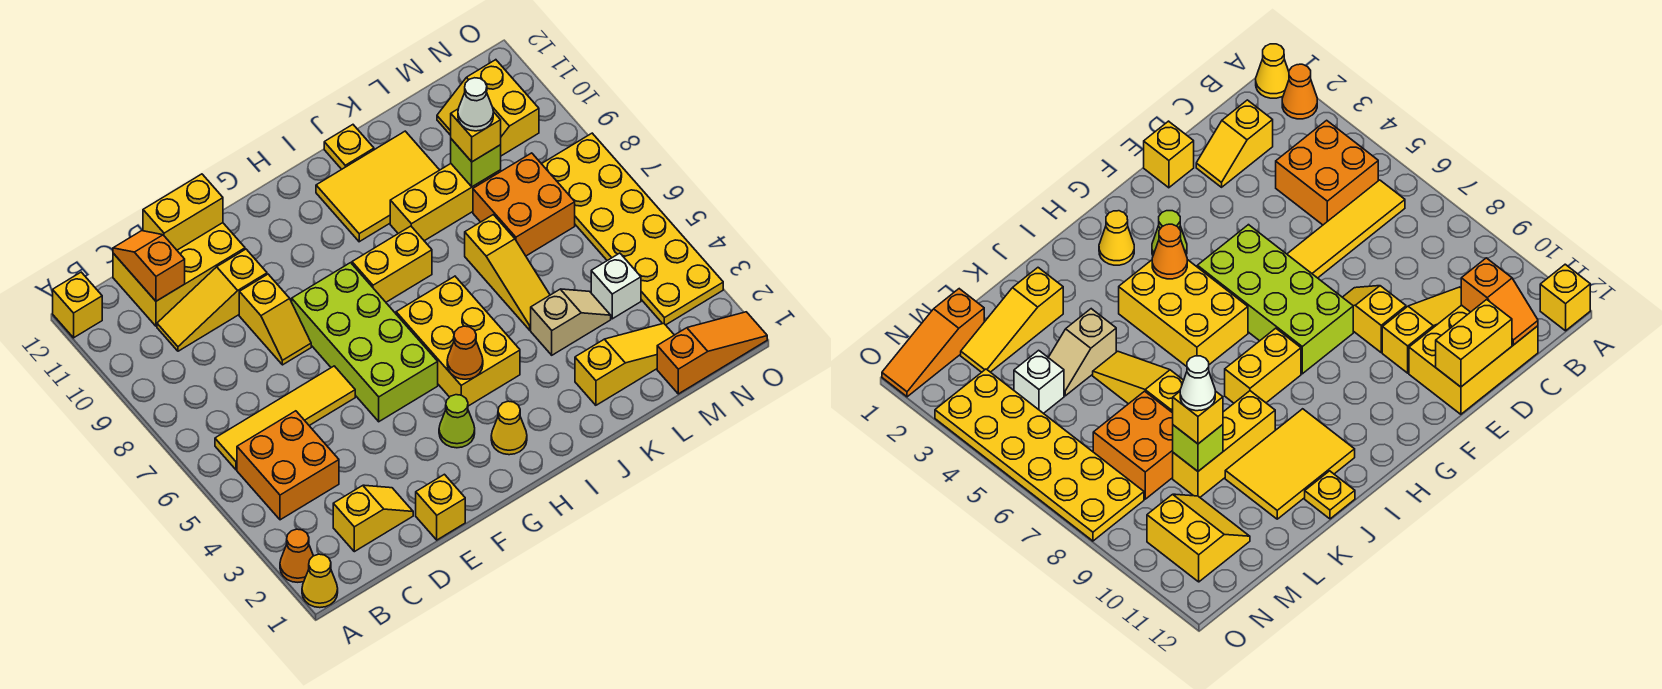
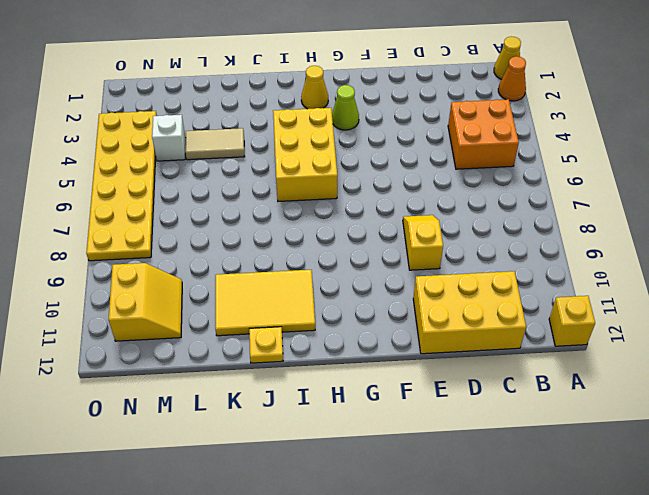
tan 1x2 tile [185,128,244,160] -> tan 1x2 slope [531,289,611,355]
none -> yellow 1x4 tile [215,366,355,470]
none -> yellow 1x2 slope [333,485,413,552]
none -> yellow 1x3 slope [157,249,267,351]
none -> yellow 1x1 brick [416,474,465,540]

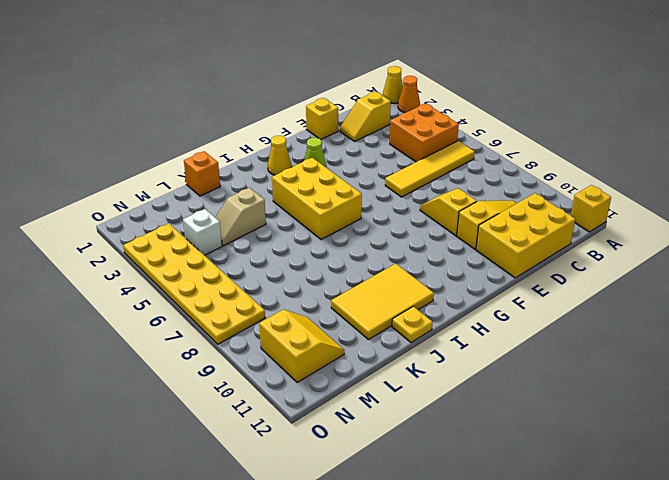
orange 1x1 brick [184,151,220,196] -> none
none -> lime 2x4 brick [292,263,438,422]
none -> yellow 1x2 brick [352,226,432,302]
none -> yellow 1x3 brick [390,164,501,241]
none -> yellow 1x3 slope [575,323,674,405]

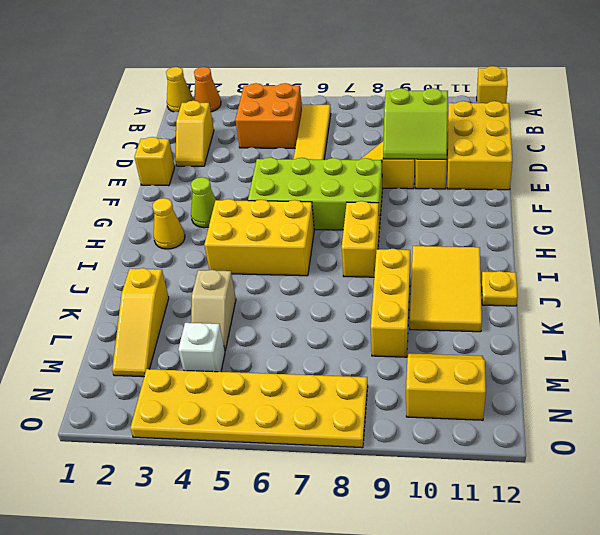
lime 2x2 slope [383,88,448,159] -> none
none -> yellow 1x3 slope [465,215,550,330]
none -> orange 2x2 brick [473,153,575,256]
none -> orange 1x3 slope [657,312,767,394]
none -> orange 1x2 slope [113,231,185,301]

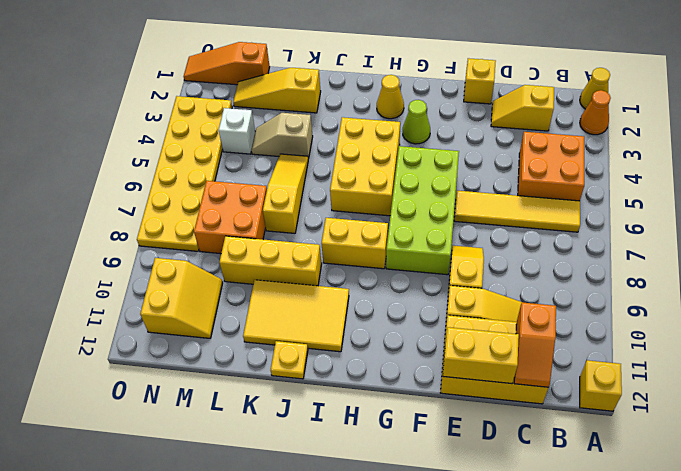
none -> orange 1x1 cone [447,326,483,379]
none -> lime 1x1 brick [451,139,501,187]
none -> yellow 1x1 brick [451,109,501,162]
none -> white 1x1 cone [458,78,493,131]

